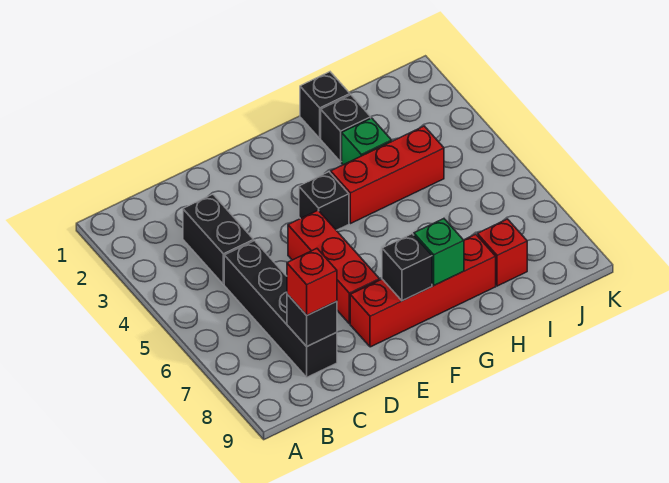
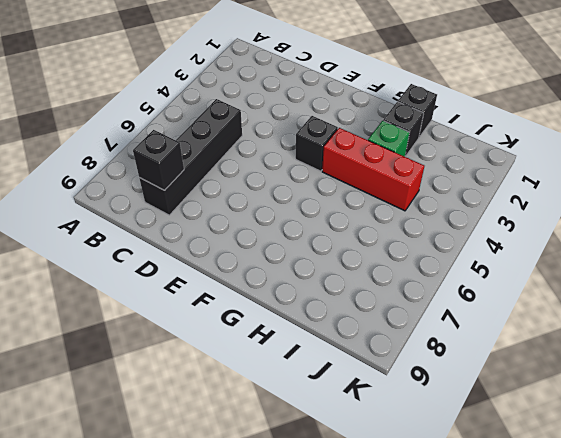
none -> black 1x2 brick [183,194,254,284]
none -> red 1x3 brick [288,210,380,324]
none -> red 1x4 brick [350,234,496,347]

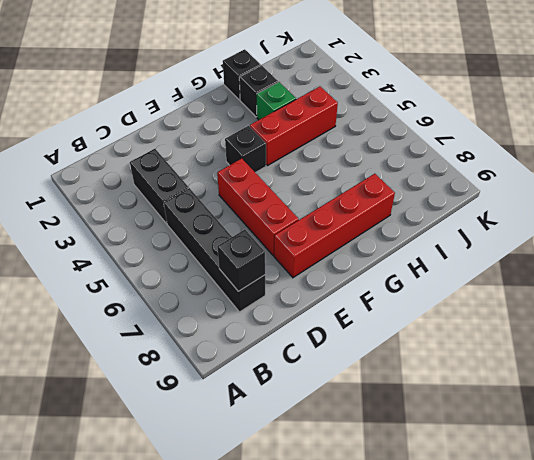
none -> red 1x1 brick [477,219,527,286]
none -> black 1x1 brick [382,234,432,301]
none -> green 1x1 brick [414,219,464,285]

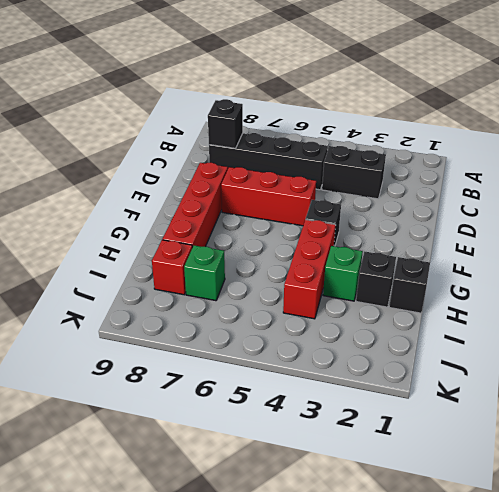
green 1x1 brick [184,245,225,301] -> green 1x1 brick moved to [414,219,464,285]
none -> black 1x1 brick [382,234,432,301]
none -> red 1x1 brick [287,249,337,315]

